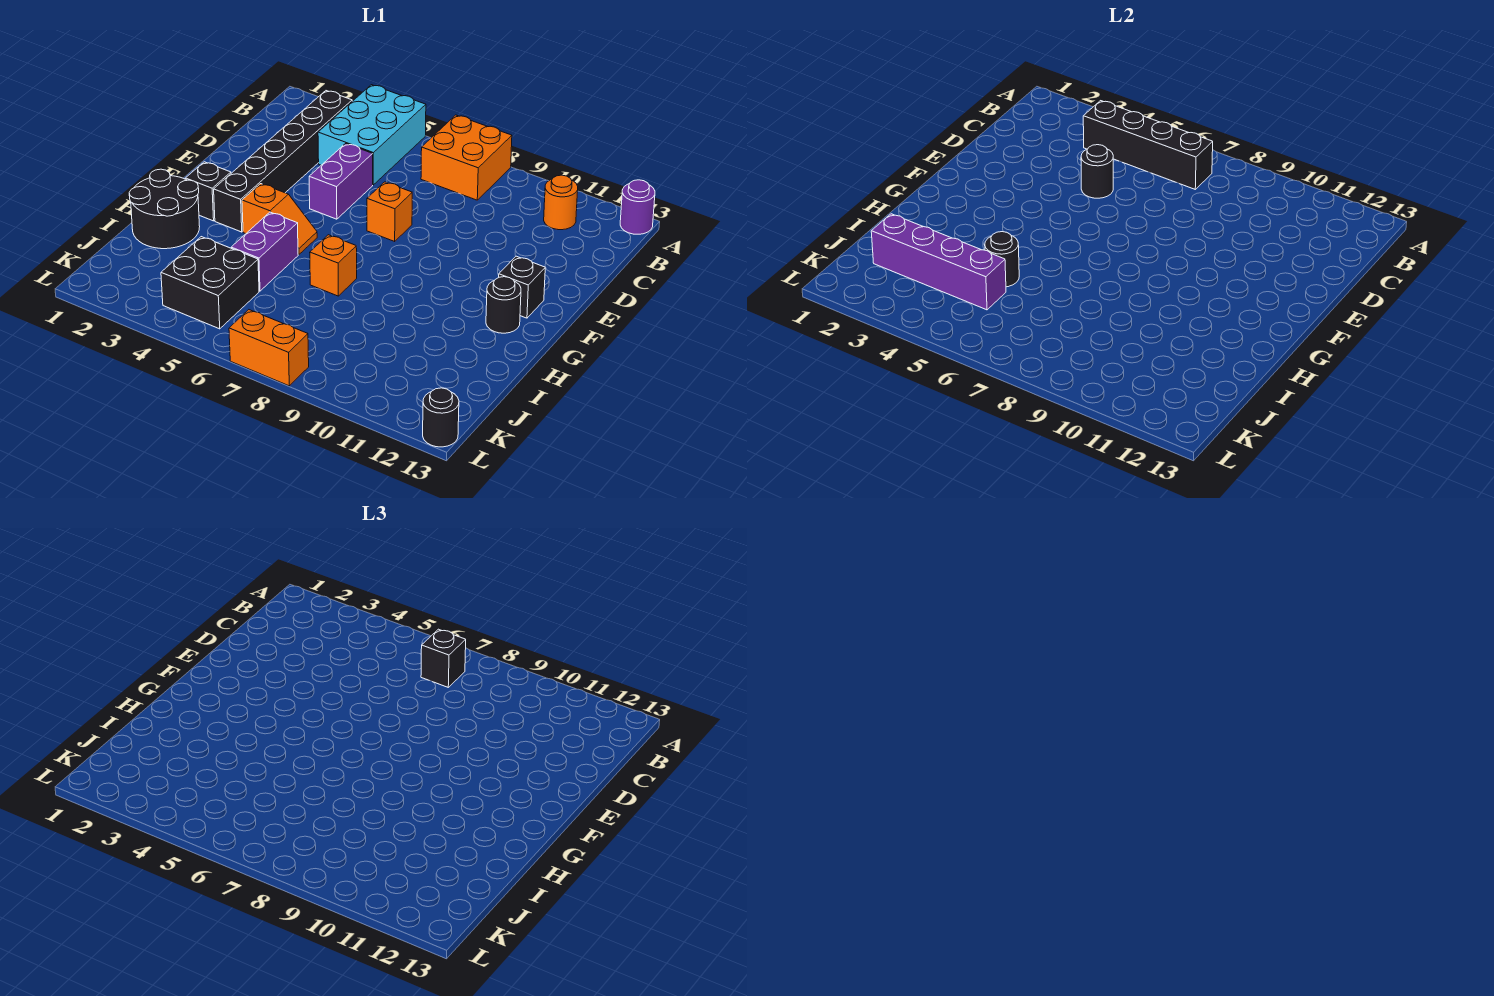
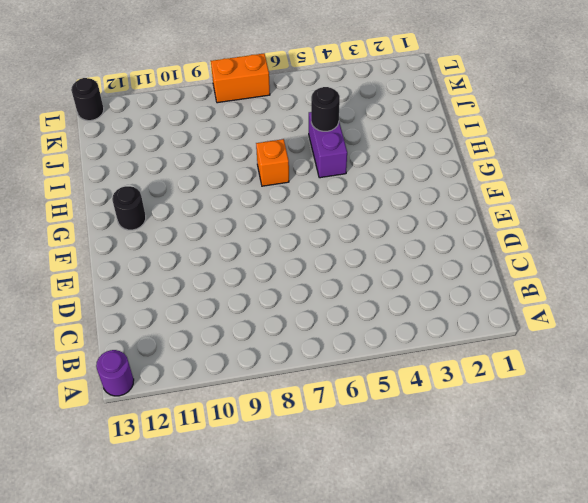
none -> cyan 2x3 brick [318,85,426,185]
none -> orange 2x2 brick [421,115,512,200]
none -> black 1x6 brick [214,91,352,232]

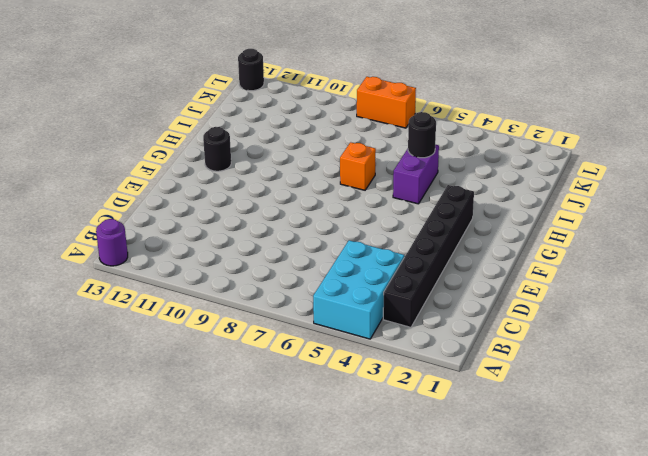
none -> orange 2x2 brick [421,115,512,200]
none -> orange 1x1 round brick [544,175,578,230]
none -> purple 1x2 brick [309,144,373,219]

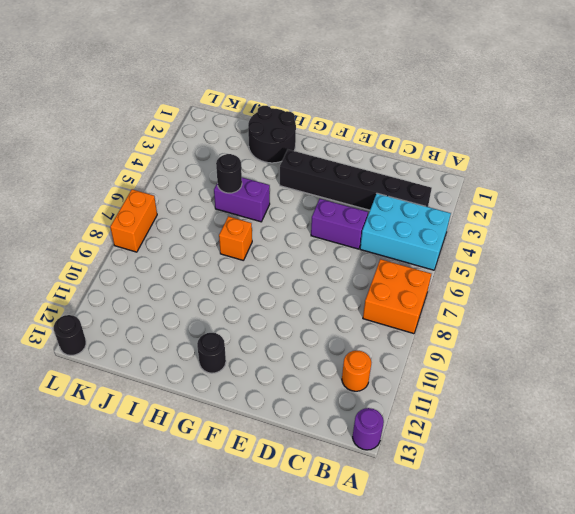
none -> orange 1x1 brick [367,182,412,241]
none -> black 1x1 brick [499,256,545,318]
none -> black 1x1 brick [185,162,231,221]

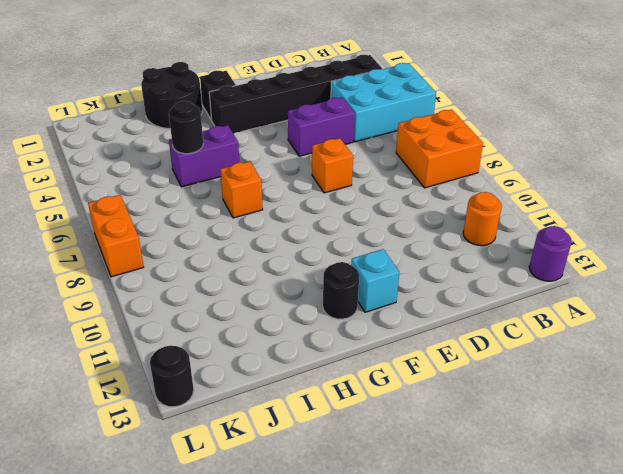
cyan 1x1 brick [351,249,399,312] -> black 1x1 brick [499,256,545,318]
none -> orange 1x2 slope [242,184,317,255]
none -> black 2x2 brick [161,237,259,329]
none -> black 1x4 brick [1083,101,1213,189]

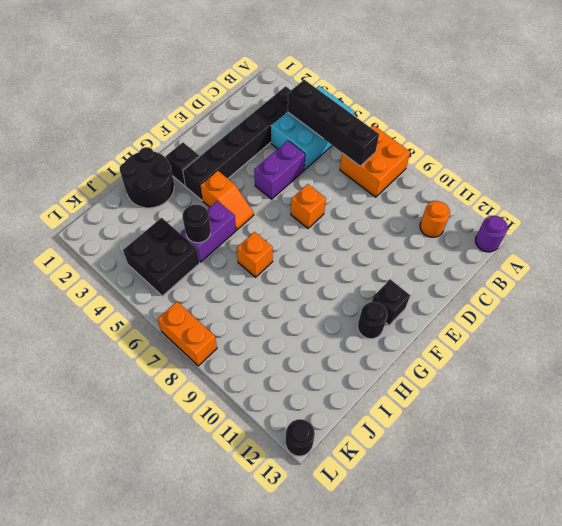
none -> black 1x1 round brick [1081,145,1113,198]
none -> purple 1x4 brick [871,214,1006,310]
none -> black 1x1 brick [421,629,466,687]

